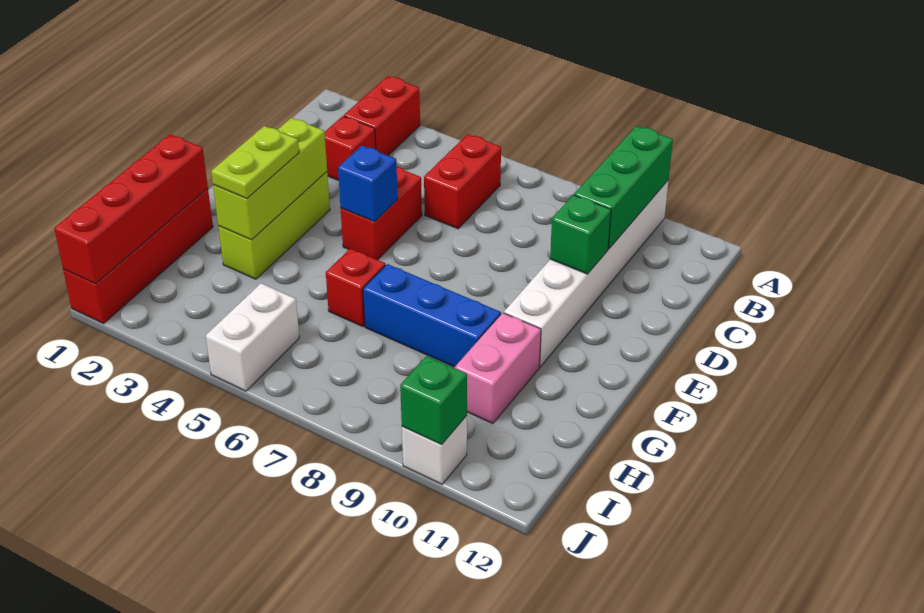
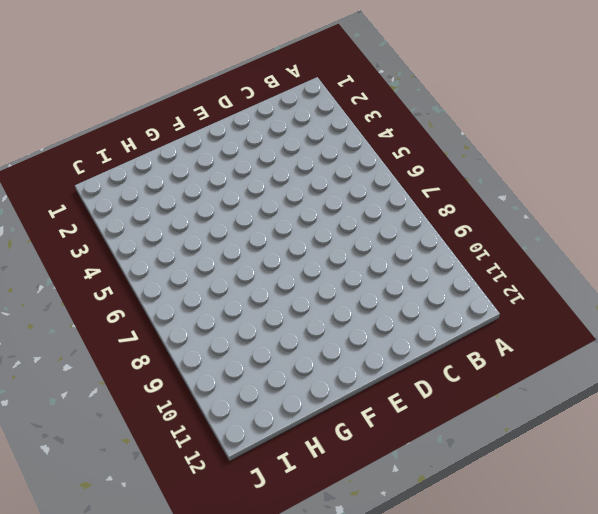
none -> red 1x2 brick [344,76,420,155]
none -> white 1x6 brick [504,180,669,367]
none -> red 1x2 brick [424,134,501,229]

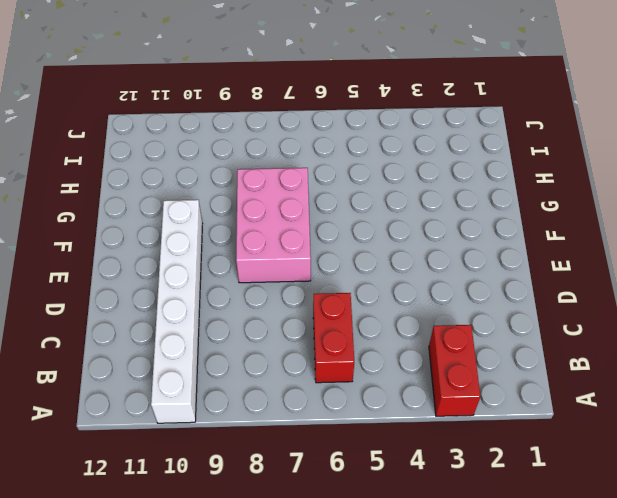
pink 2x3 brick [236,168,311,283] -> blue 1x3 brick [363,264,501,367]
none -> red 1x1 brick [325,116,376,180]
none -> red 1x2 brick [341,167,422,260]
none -> lime 1x3 brick [218,172,330,279]

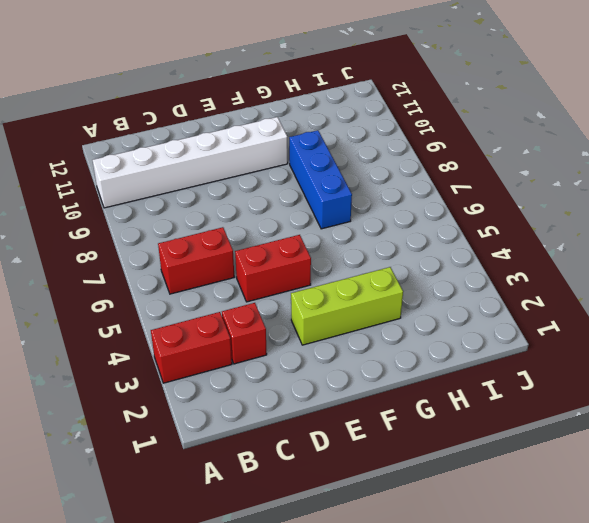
none -> red 1x4 brick [63,188,213,323]
none -> red 1x1 brick [326,248,386,326]
none -> pink 1x2 brick [455,313,541,423]

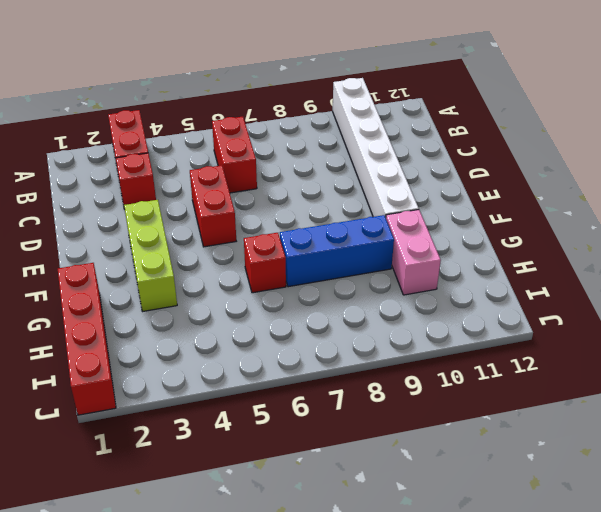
none -> white 1x2 brick [206,283,299,391]
none -> white 1x1 brick [402,416,467,484]
none -> green 1x3 brick [574,126,673,249]

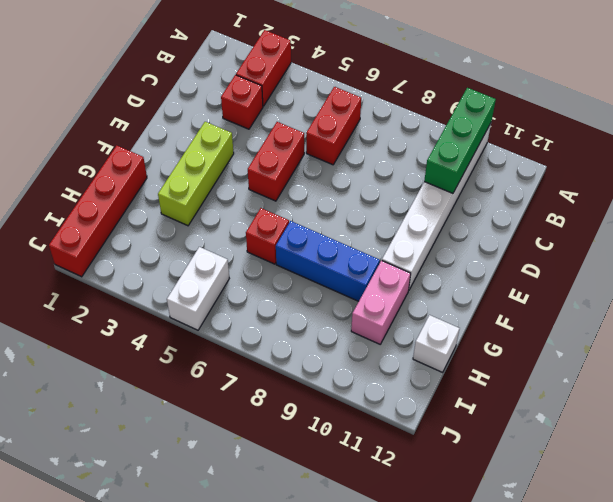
white 1x1 brick [413,315,460,372] -> white 1x1 brick moved to [402,416,467,484]
none -> green 1x1 brick [550,195,611,274]
none -> lime 1x3 brick [213,118,327,240]
none -> blue 1x1 brick [338,146,398,222]

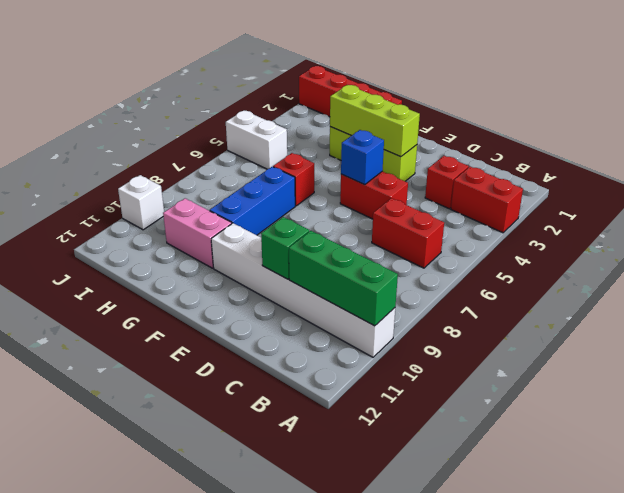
none -> red 1x4 brick [54,134,208,284]
none -> green 1x1 brick [400,356,467,444]
none -> lime 1x2 plate [211,126,299,198]

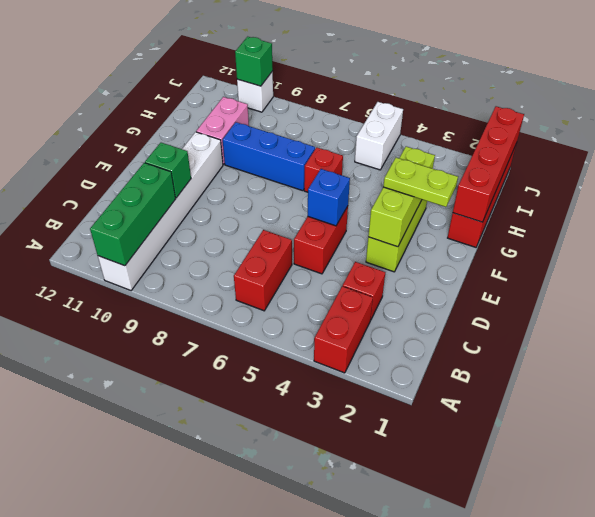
lime 1x2 plate [383,158,458,207] -> lime 1x2 plate turned to [211,126,299,198]

